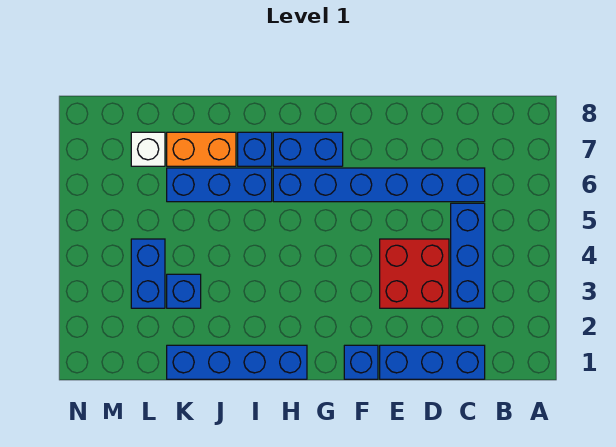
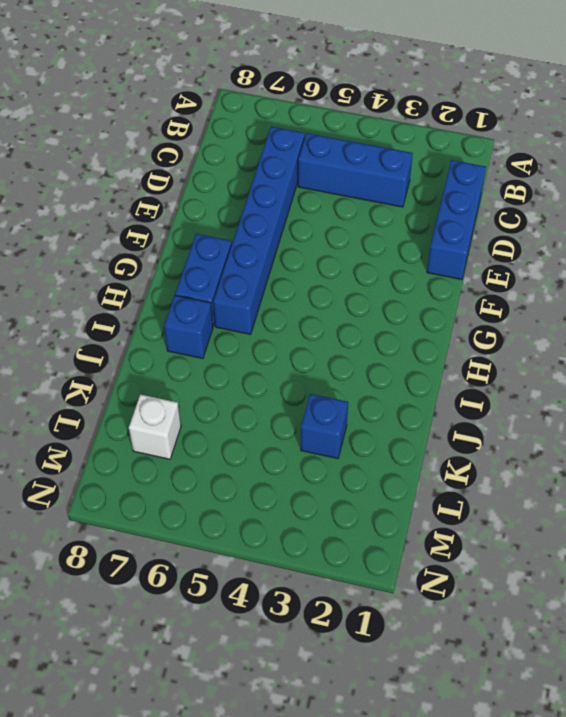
none -> red 2x2 brick [380,239,449,308]
none -> blue 1x1 brick [344,345,378,379]
none -> blue 1x4 brick [167,345,307,379]

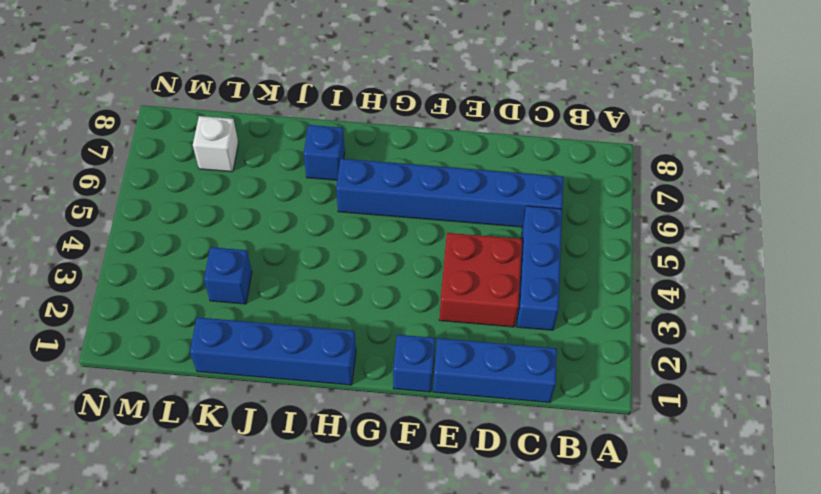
none -> blue 1x2 brick [273,132,343,166]
none -> blue 1x3 brick [167,168,272,202]
none -> orange 1x2 brick [167,132,236,166]

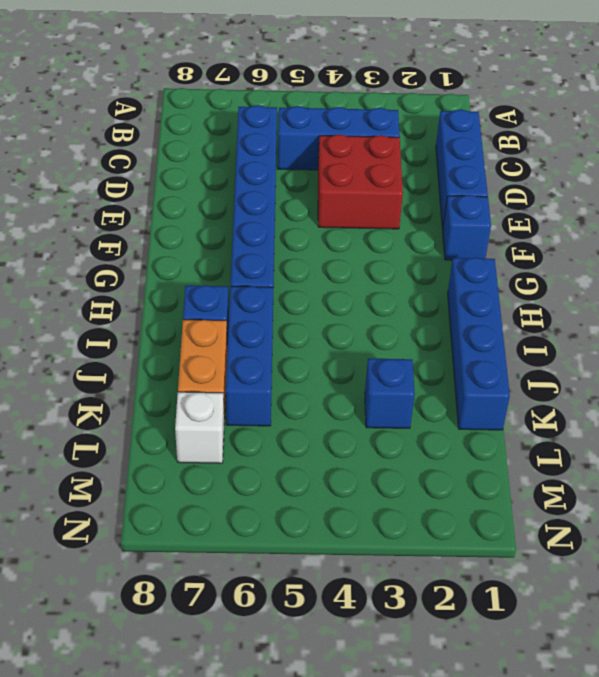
none -> blue 1x2 brick [273,132,343,166]
none -> blue 1x2 brick [131,239,165,308]

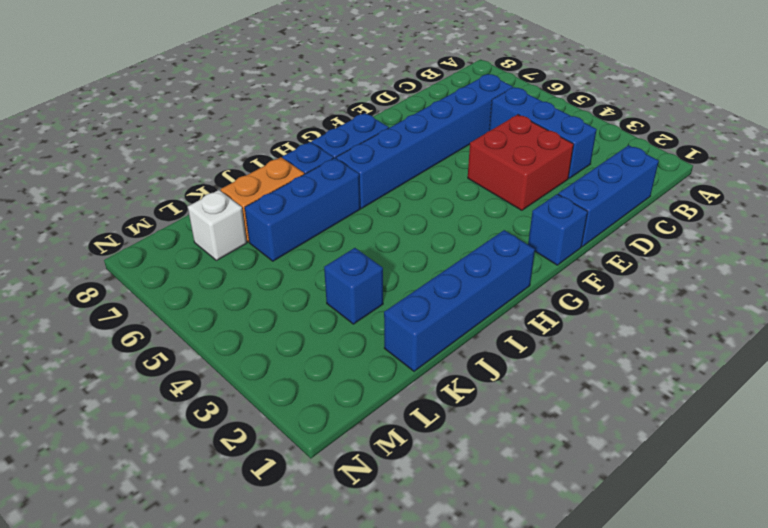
none -> blue 1x2 brick [131,239,165,308]

